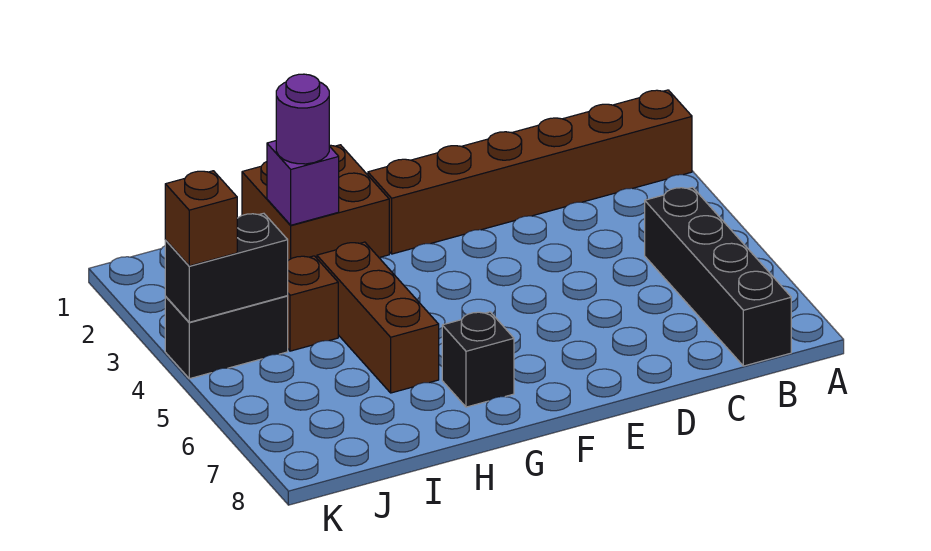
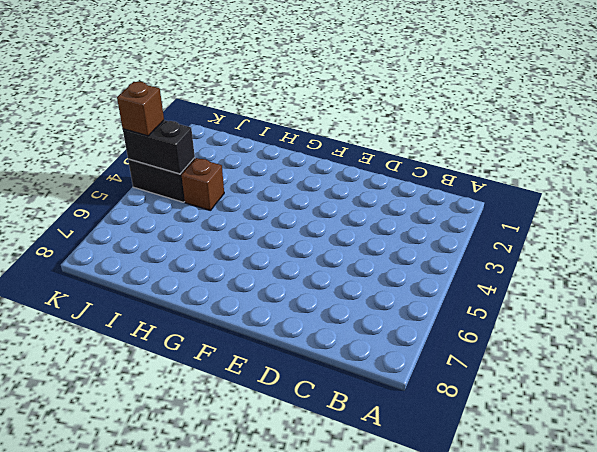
none -> brown 1x6 brick [368,90,692,254]
none -> black 1x4 brick [645,187,791,366]

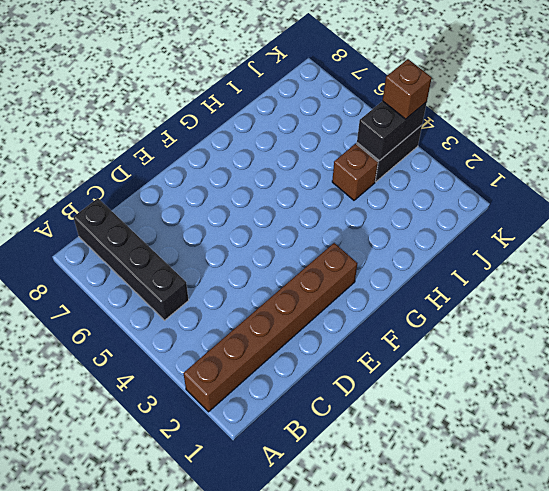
none -> brown 2x2 brick [242,145,389,260]
none -> black 1x1 brick [442,312,514,407]

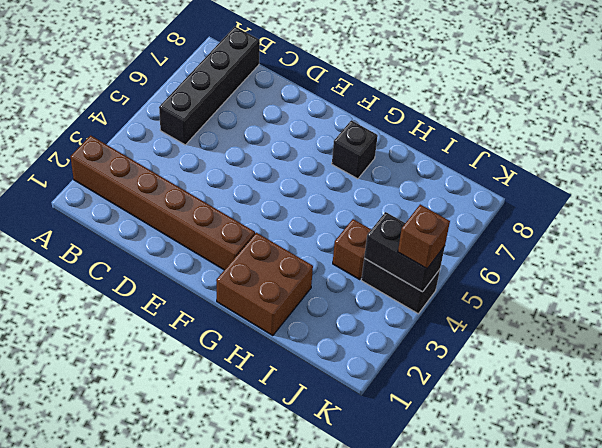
none -> brown 1x3 brick [317,242,439,393]
none -> purple 1x1 brick [267,141,339,225]

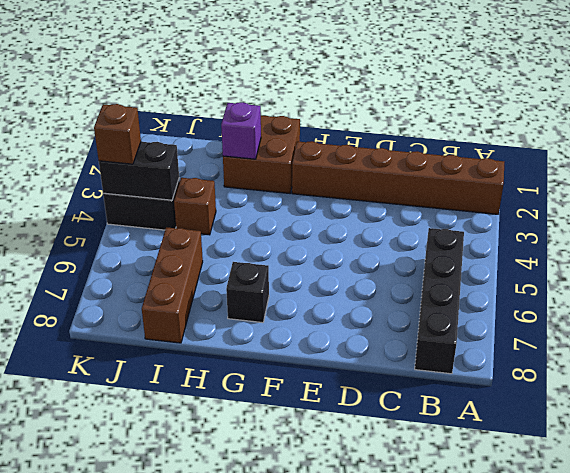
brown 1x3 brick [142,227,203,343] -> brown 1x3 brick moved to [317,242,439,393]
none -> purple 1x1 round brick [276,74,329,164]

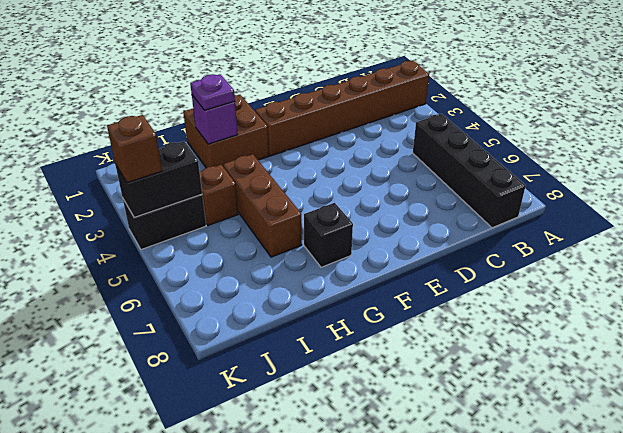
purple 1x1 plate [190,74,235,110] -> purple 1x1 round brick [276,74,329,164]

